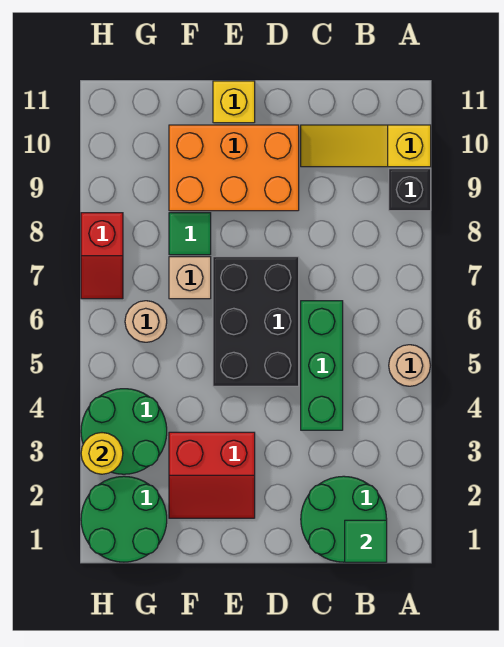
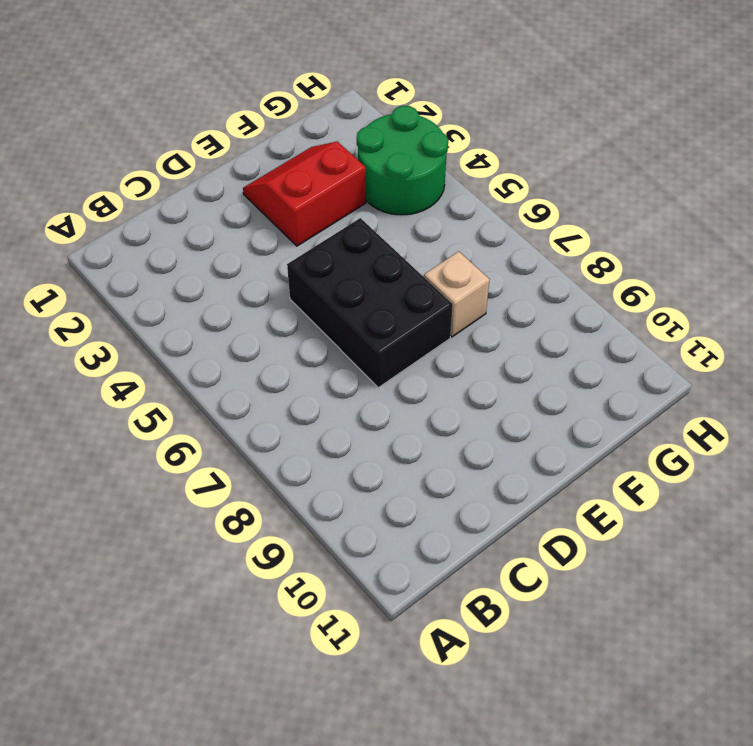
none -> tan 1x1 round brick [389,345,430,386]
none -> black 1x1 brick [389,169,431,211]
none -> yellow 1x3 slope [301,125,431,167]

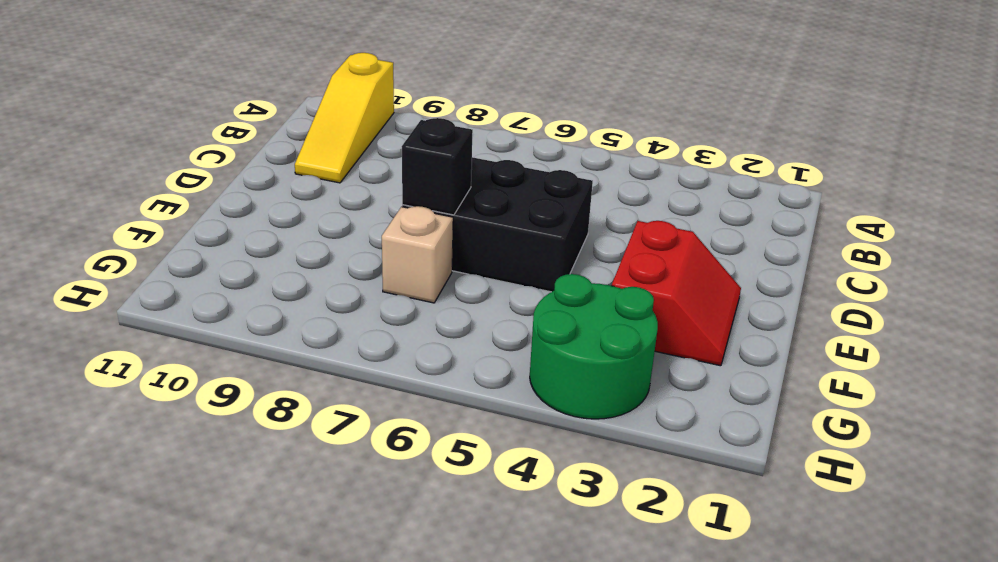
black 1x1 brick [402,118,473,215] -> black 1x1 brick moved to [389,169,431,211]
none -> tan 1x1 round brick [389,345,430,386]
none -> green 2x2 round brick [301,476,387,562]
none -> green 1x3 brick [301,301,343,430]

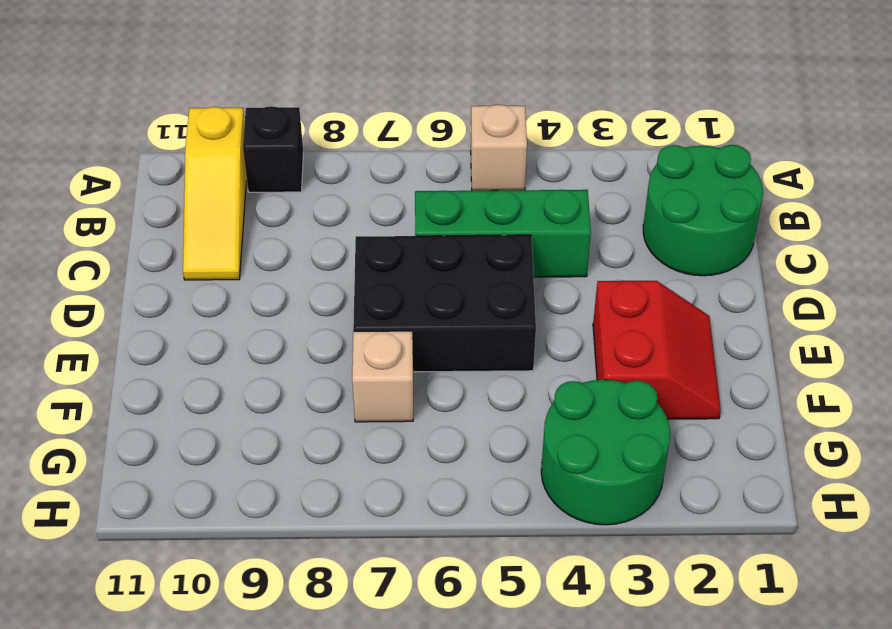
tan 1x1 brick [471,105,527,191] -> tan 1x1 round brick [389,345,430,386]
none -> orange 2x3 brick [169,125,299,211]
none -> yellow 1x1 brick [213,81,255,123]
none -> green 1x1 tile [169,213,211,255]

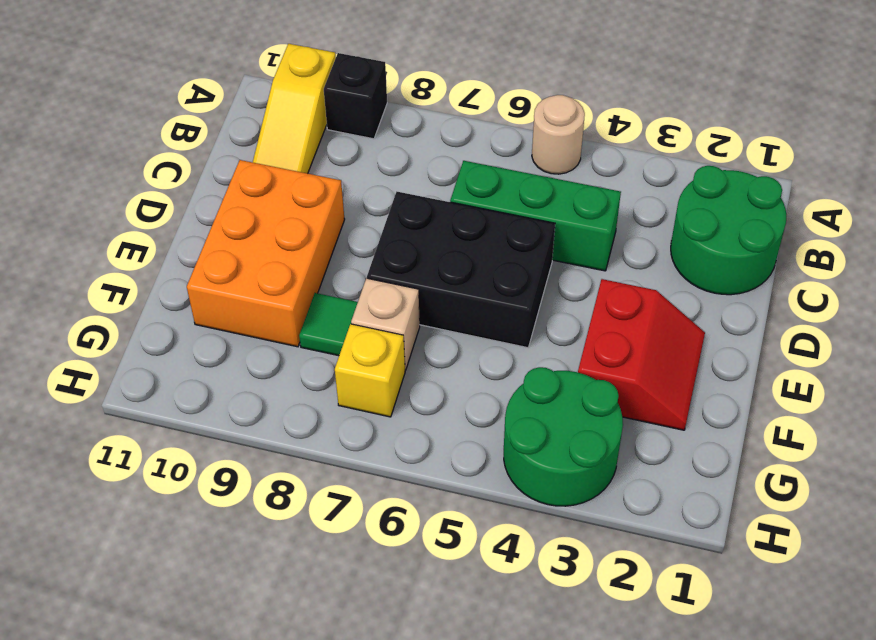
yellow 1x1 brick [335,324,405,417] -> yellow 1x1 brick moved to [213,81,255,123]
none -> green 2x2 round brick [81,476,167,562]
none -> tan 1x1 round brick [125,301,167,342]
none -> red 1x2 slope [81,213,123,299]

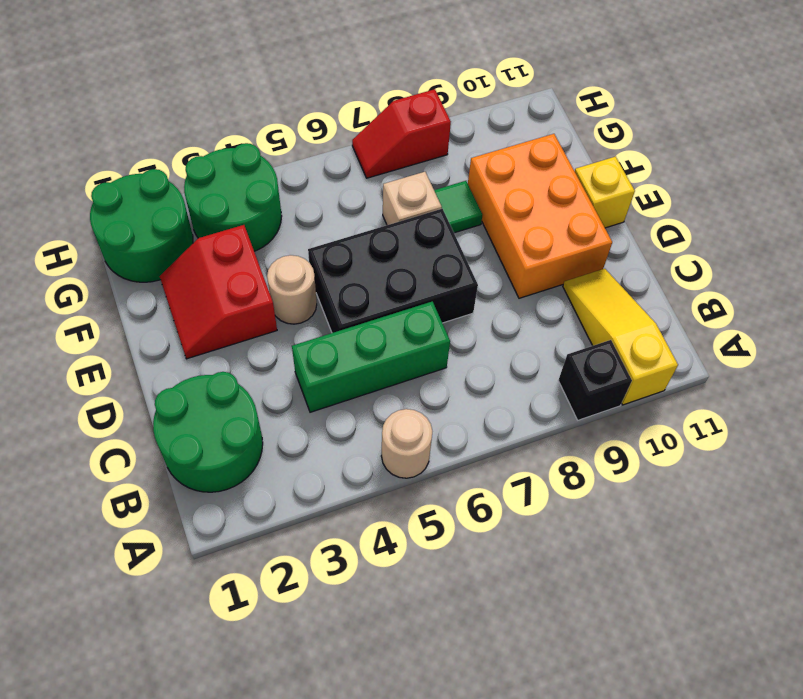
tan 1x1 round brick [267,255,317,324] -> tan 1x1 round brick moved to [125,301,167,342]
none -> green 1x1 tile [345,520,387,562]
none -> yellow 1x1 round brick [81,433,123,474]

